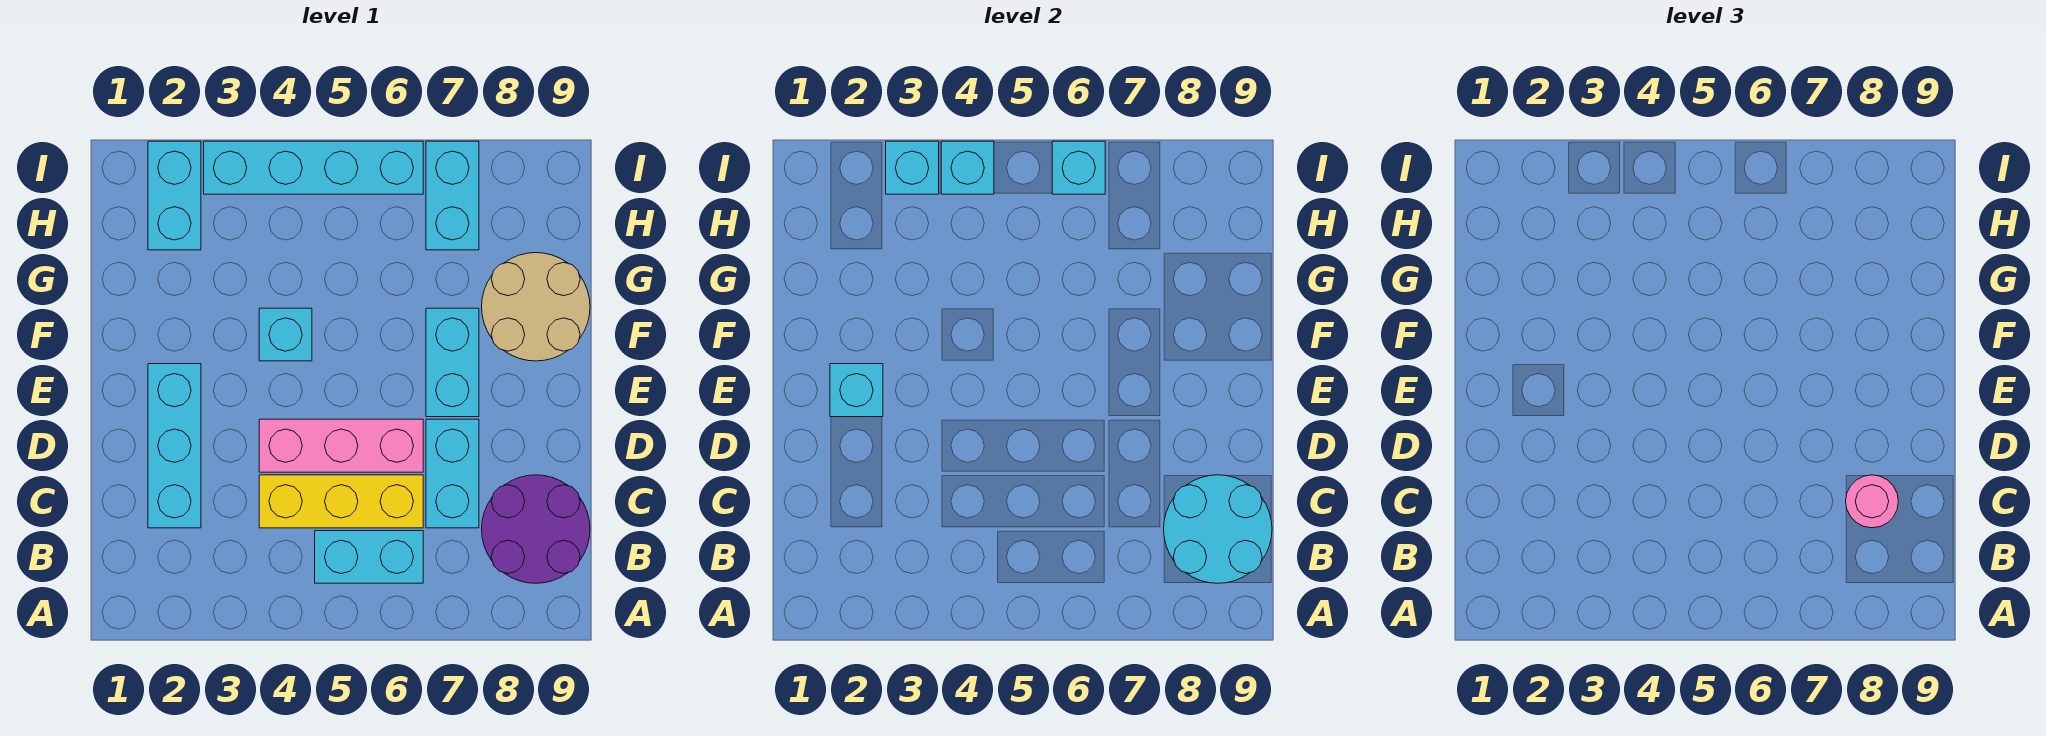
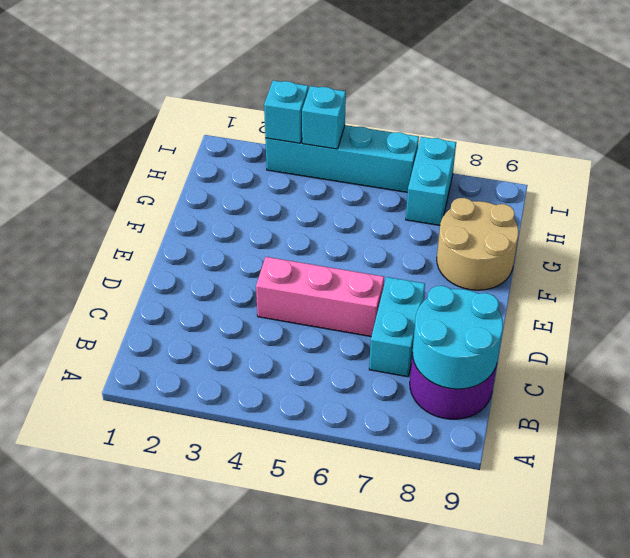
none -> cyan 1x2 brick [315,531,423,583]
none -> cyan 1x3 brick [148,364,201,528]
none -> yellow 1x3 brick [259,475,423,528]

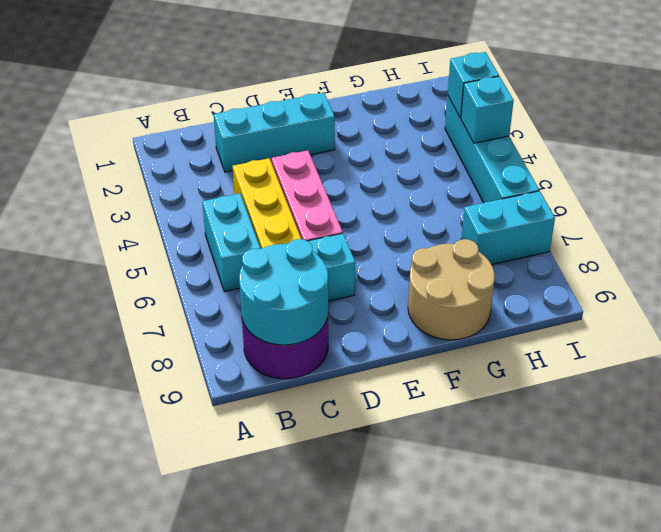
none -> cyan 1x2 brick [426,308,479,417]
none -> cyan 1x1 brick [259,308,312,361]
none -> cyan 1x2 brick [148,141,201,250]

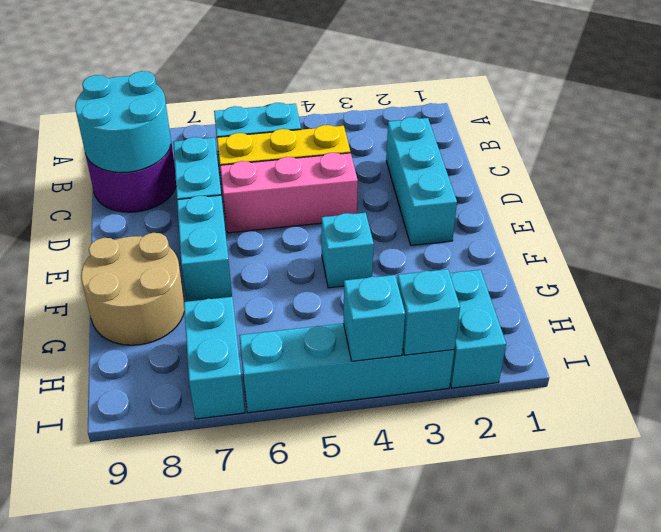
none -> cyan 1x1 brick [830,364,883,417]
none -> cyan 1x1 brick [1052,141,1105,194]
none -> pink 1x1 round brick [1846,475,1898,528]

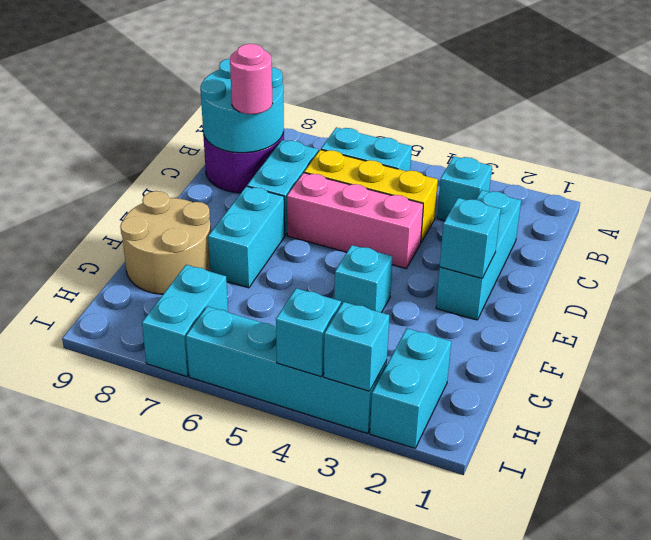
cyan 1x1 brick [437,156,492,221] -> cyan 1x1 brick moved to [1052,141,1105,194]

